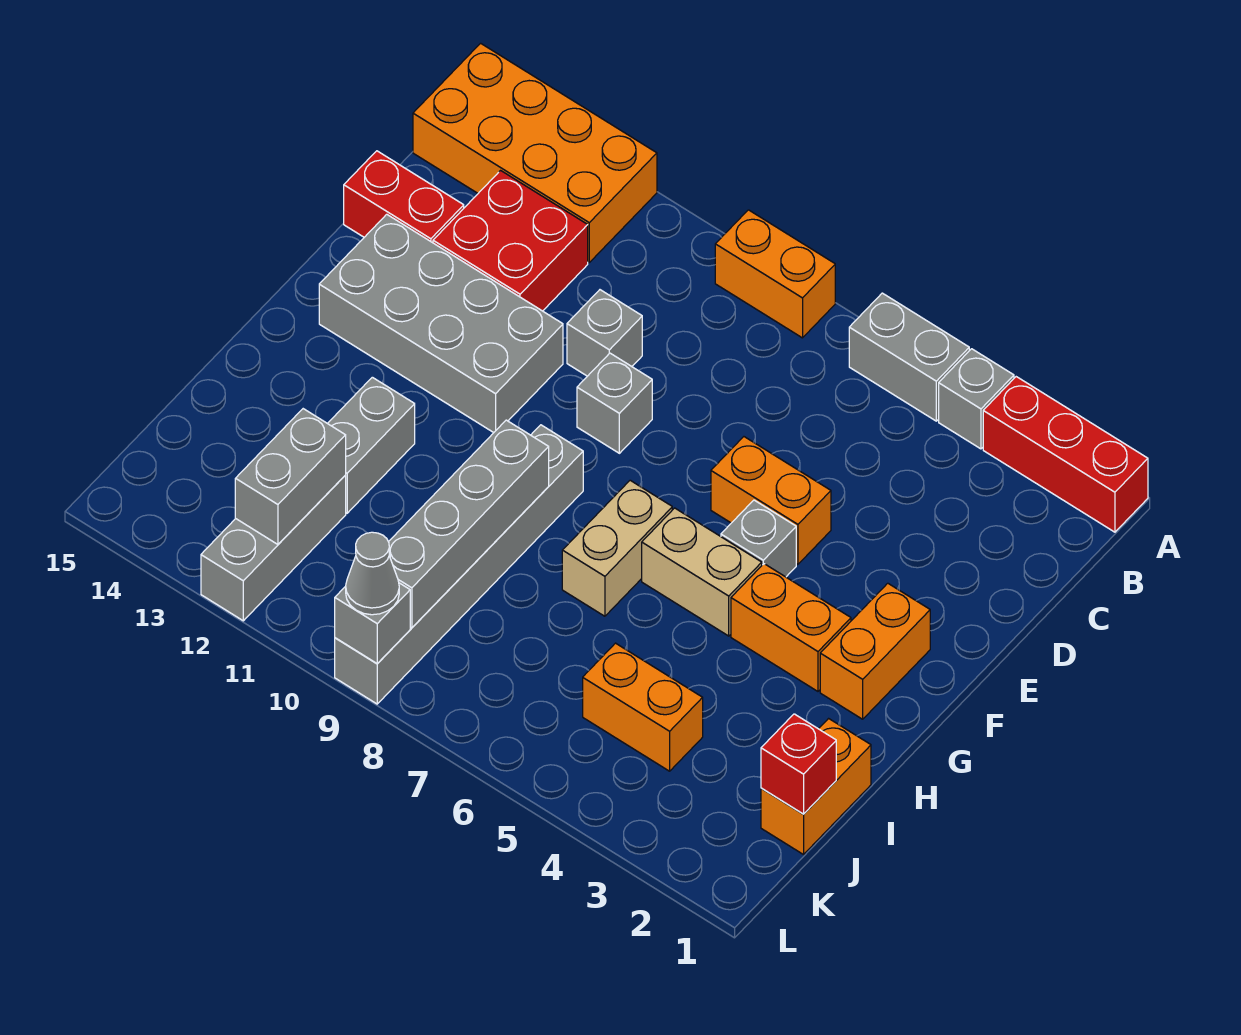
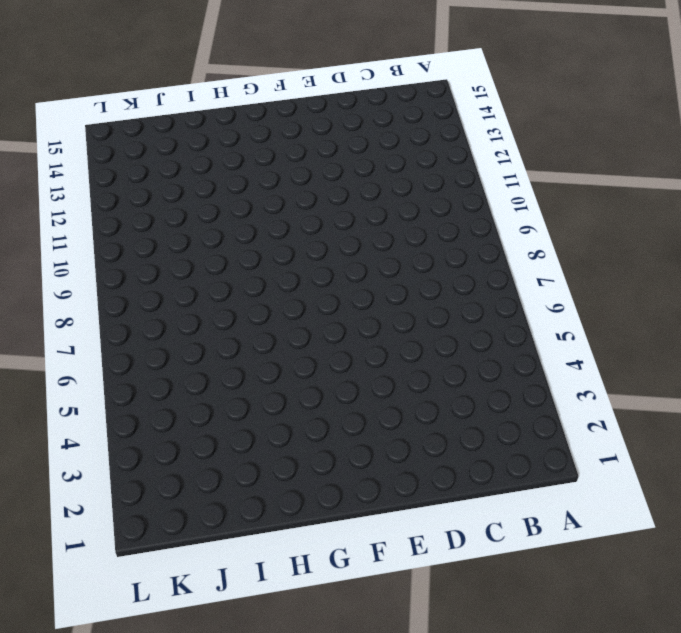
none -> red 1x3 brick [983,377,1148,532]
none -> grey 1x1 brick [939,349,1014,449]
none -> grey 1x2 brick [849,293,969,421]

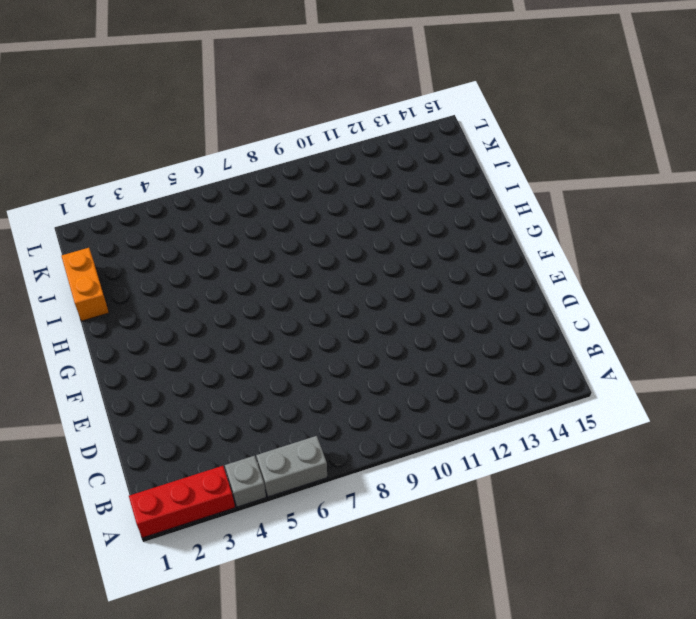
none -> orange 1x2 brick [715,210,835,338]
none -> orange 2x4 brick [413,43,657,262]
none -> red 2x2 brick [433,171,588,311]

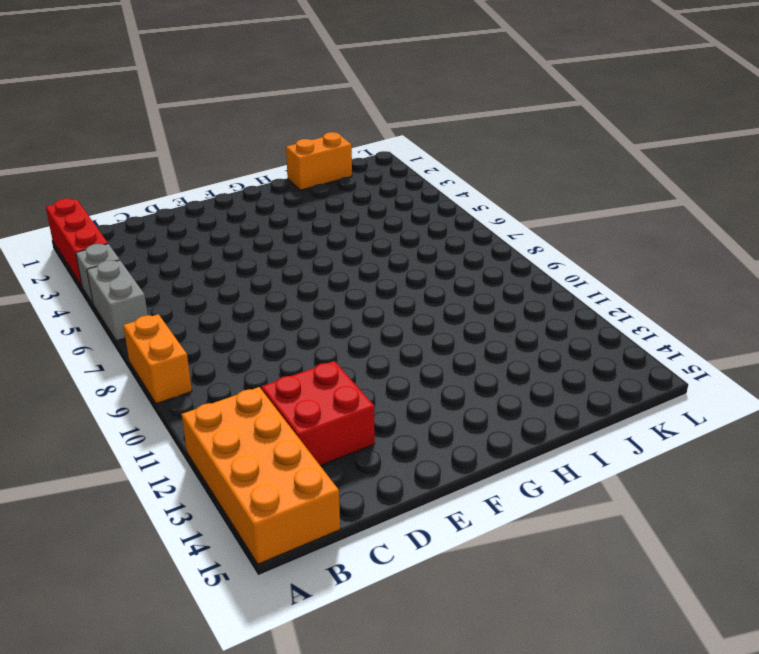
none -> grey 1x1 brick [567,290,642,376]
none -> red 1x2 brick [344,151,464,243]
none -> orange 1x2 brick [711,437,831,564]

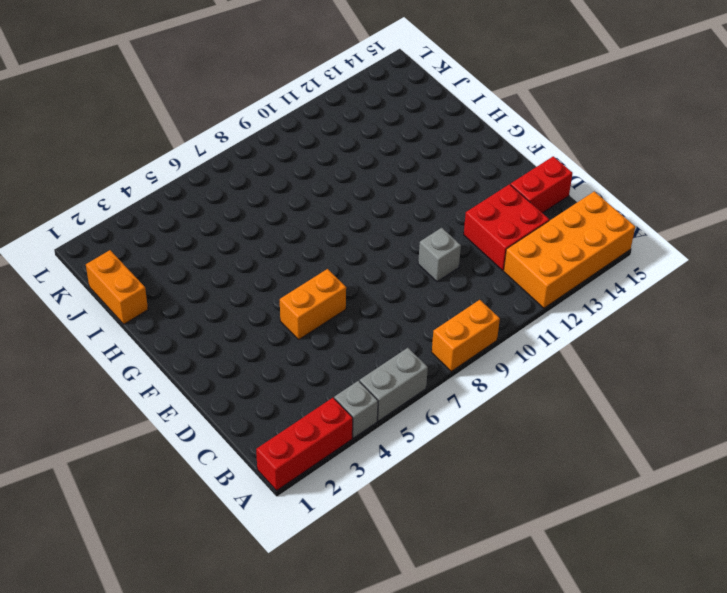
none -> grey 1x1 brick [577,353,652,453]
none -> grey 2x4 brick [319,214,563,433]
none -> orange 1x2 brick [820,583,930,719]

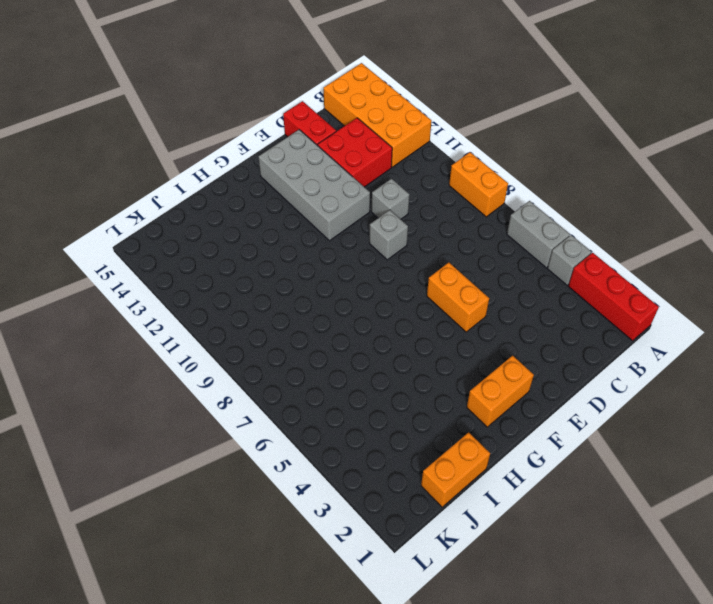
none -> grey 1x1 brick [721,500,796,577]
none -> orange 1x2 brick [731,564,851,691]
none -> tan 1x2 brick [642,508,762,636]

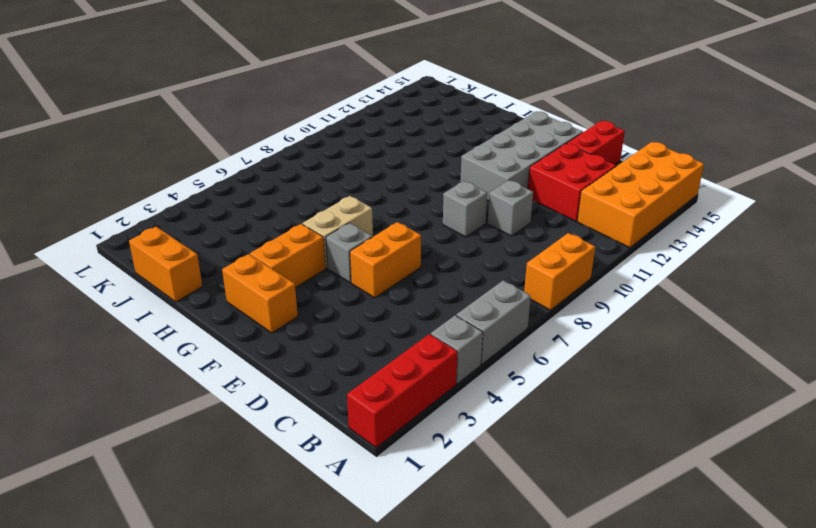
none -> tan 1x2 brick [562,480,672,616]
none -> grey 1x6 brick [335,425,583,704]
none -> grey 1x2 brick [328,377,415,513]

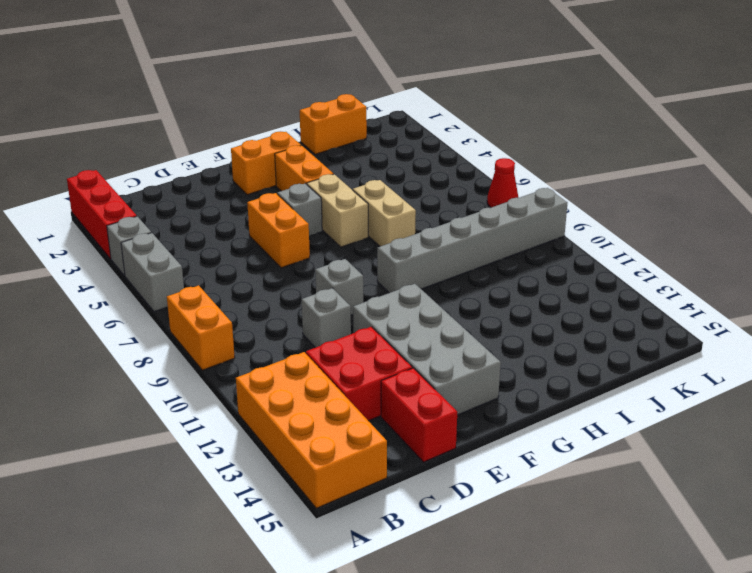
tan 1x2 brick [353,180,416,246] -> tan 1x2 brick turned to [562,480,672,616]
red 1x1 cone [487,158,519,207] -> none
none -> grey 1x2 brick [328,377,415,513]
none -> orange 1x2 brick [583,643,703,771]
none -> grey 1x3 brick [201,476,346,621]

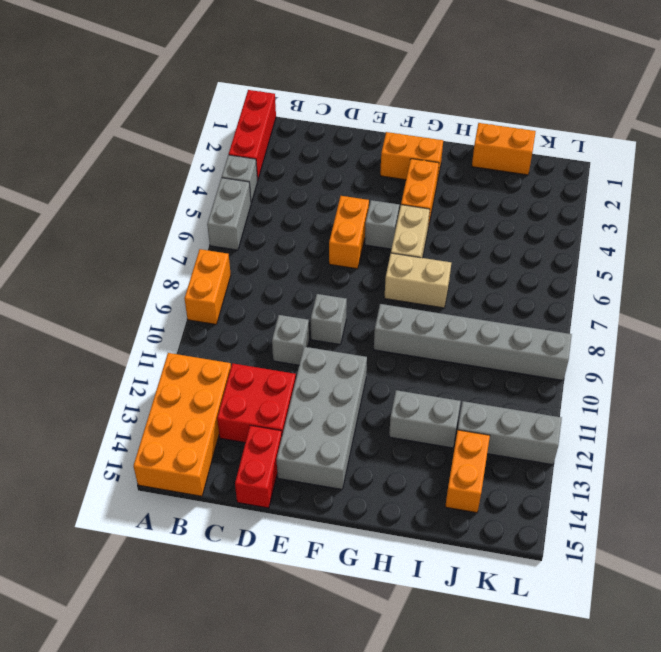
orange 1x2 brick [445,430,490,513] -> orange 1x2 brick moved to [583,643,703,771]
none -> grey 1x4 brick [389,420,549,628]
none -> red 1x1 brick [761,714,836,814]
none -> grey 1x2 brick [235,409,346,544]

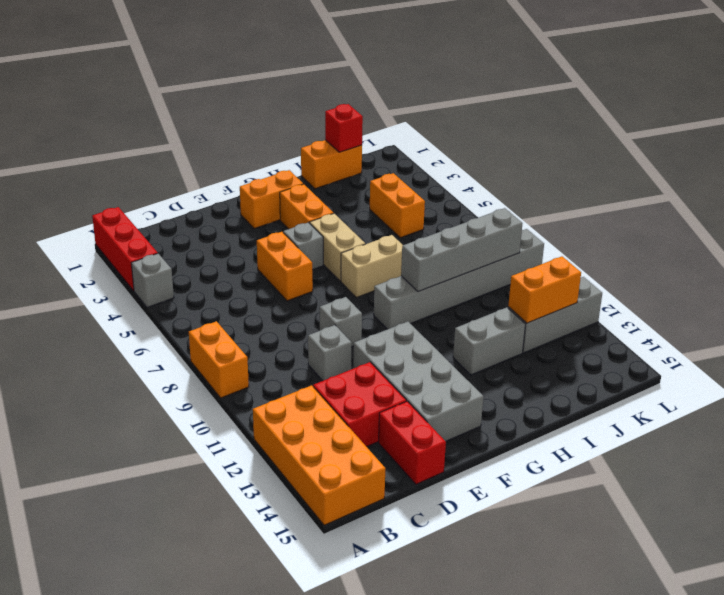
orange 1x2 brick [508,256,581,323] -> grey 1x2 brick [235,409,346,544]
none -> grey 1x2 brick [849,293,969,421]
none -> grey 1x1 brick [335,583,410,664]
none -> grey 1x1 cone [346,532,399,615]

